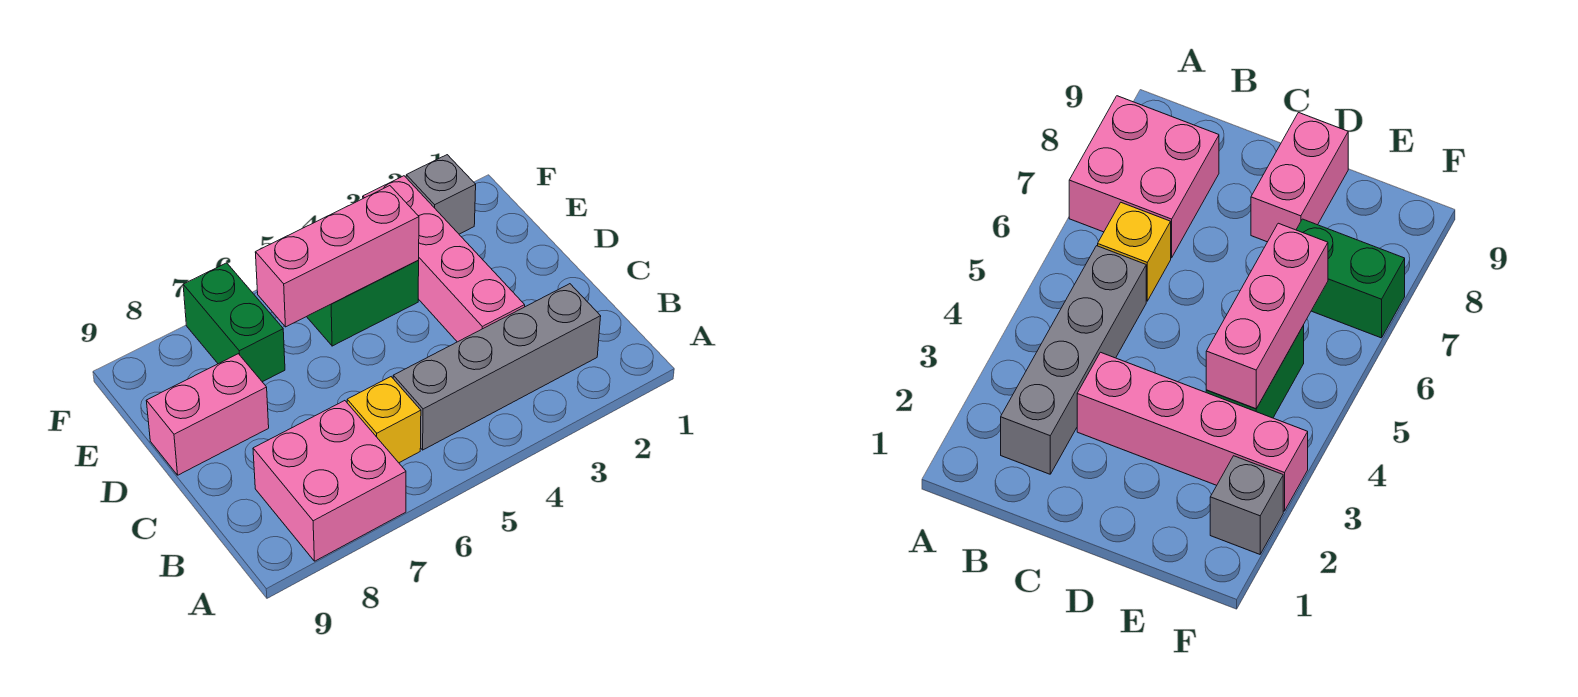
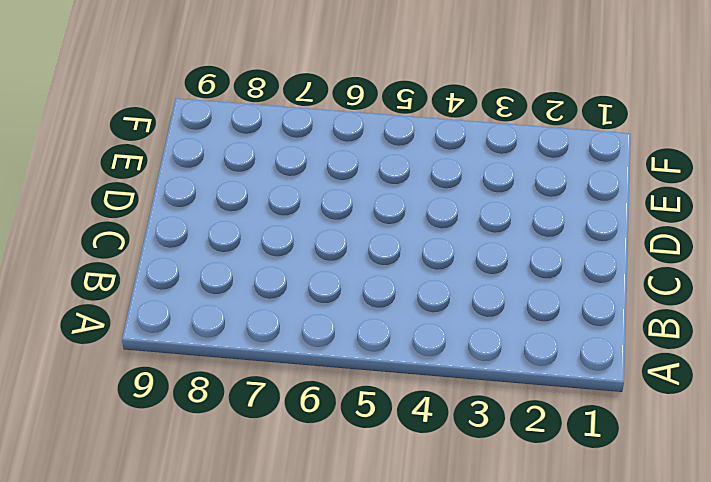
none -> pink 2x2 brick [253,401,406,561]
none -> grey 1x4 brick [393,284,601,450]

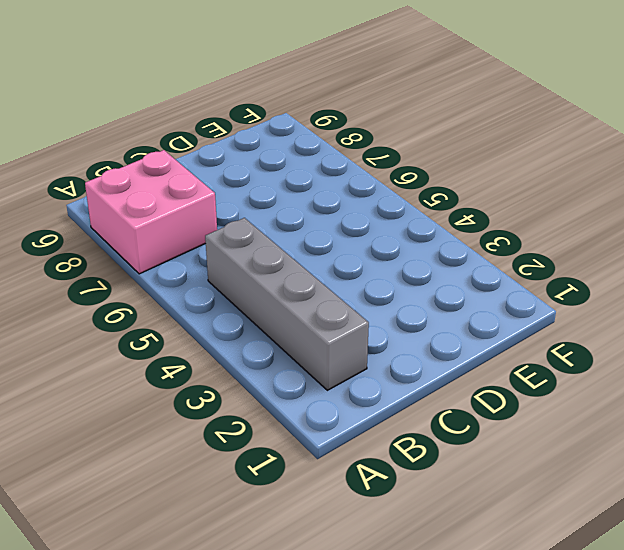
none -> yellow 1x1 brick [347,377,421,463]
none -> pink 1x4 brick [363,176,525,342]

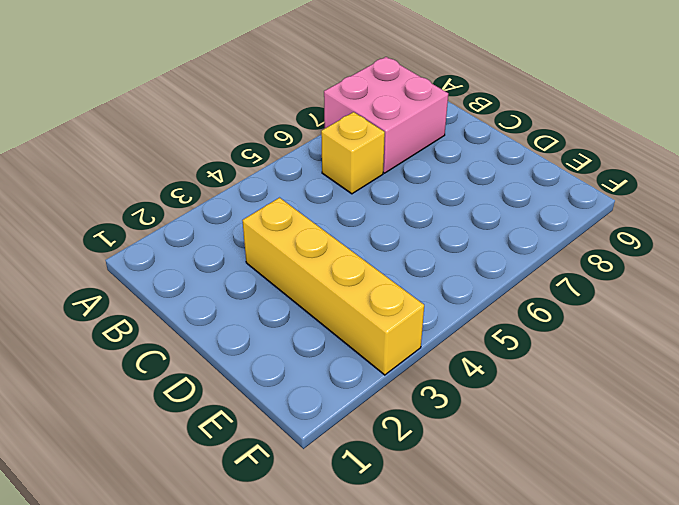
yellow 1x4 brick [242,198,424,375] -> pink 1x4 brick [363,176,525,342]
none -> grey 1x4 brick [393,284,601,450]
none -> pink 1x2 brick [146,354,269,475]

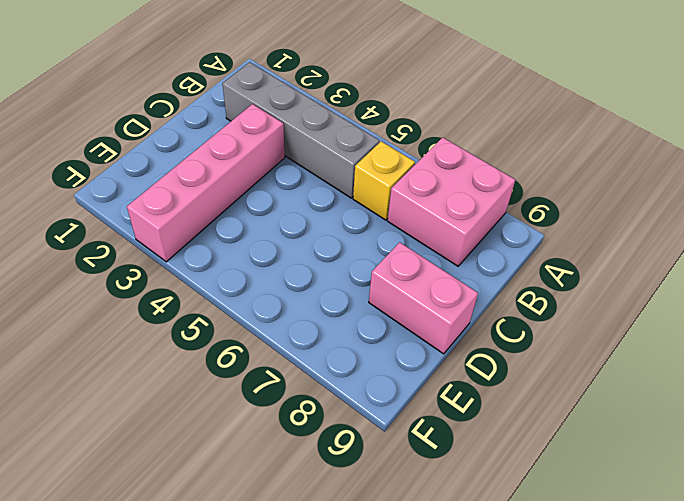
none -> green 1x2 brick [307,261,419,346]
none -> green 1x2 brick [183,263,285,382]

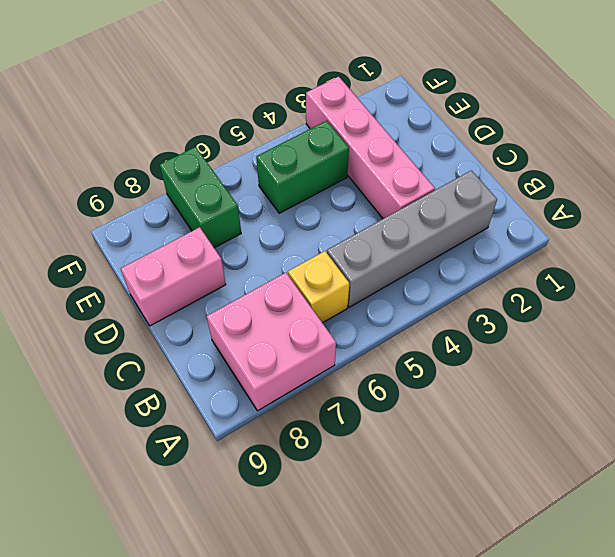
none -> grey 1x1 brick [406,155,476,234]
none -> pink 1x3 brick [255,186,419,327]

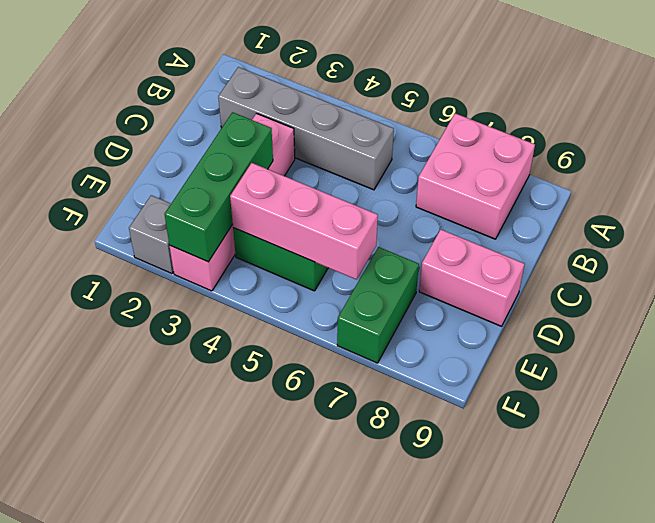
green 1x3 brick [165,112,273,262] -> none
none -> yellow 1x1 brick [347,377,421,463]

